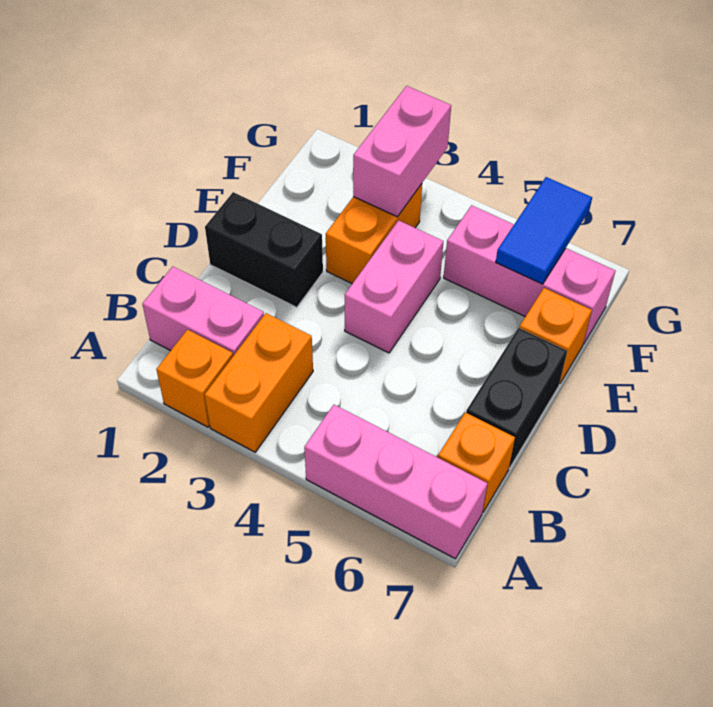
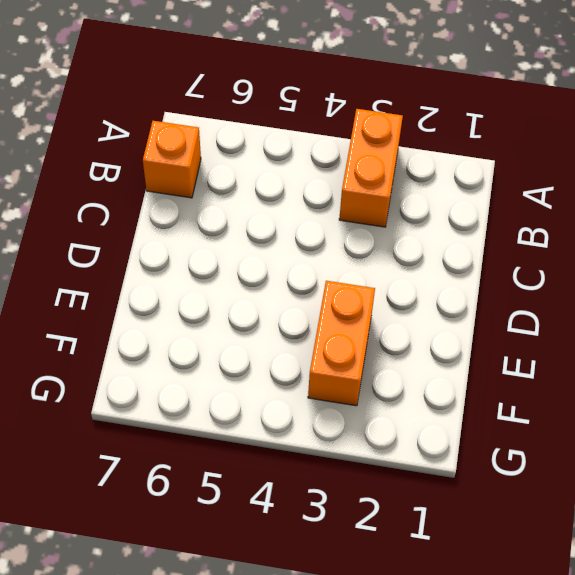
none -> orange 1x1 brick [156,330,233,427]
none -> pink 1x3 brick [304,405,487,559]
none -> pink 1x2 brick [142,266,264,356]

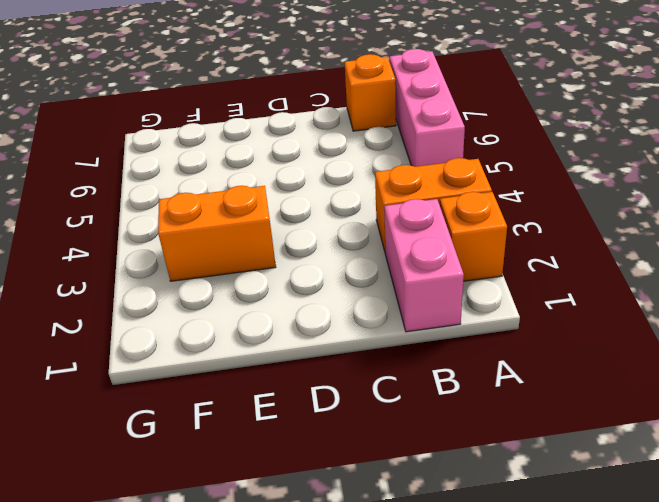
none -> black 1x2 brick [466,328,567,468]
none -> black 1x2 brick [205,192,323,307]
none -> pink 1x2 brick [345,220,443,353]

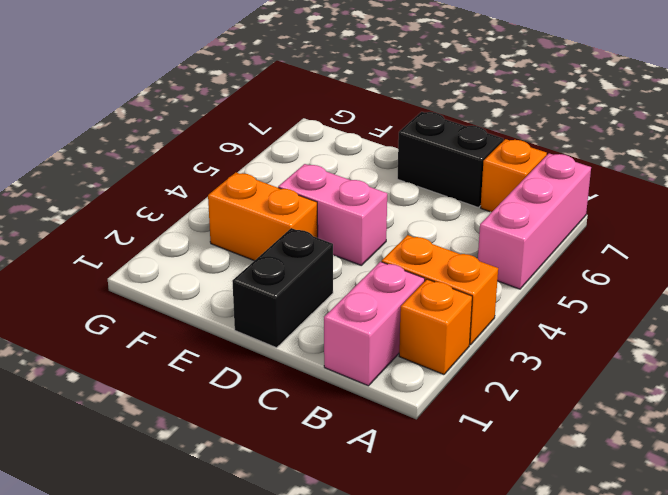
none -> orange 1x1 brick [519,288,592,384]
none -> pink 1x3 brick [444,205,615,344]
none -> pink 1x2 brick [353,86,451,217]

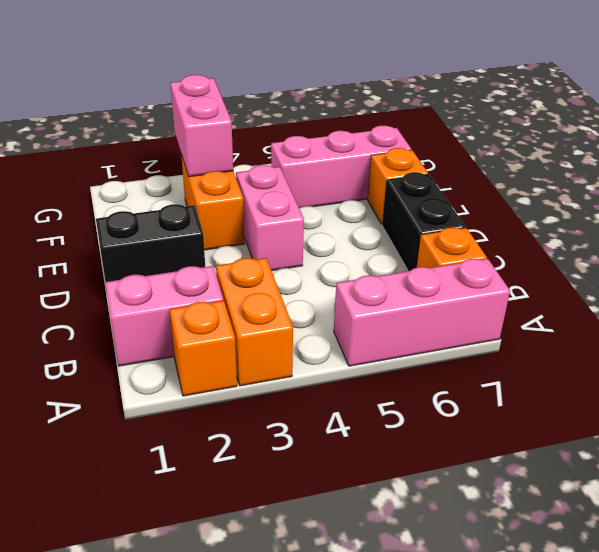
none -> blue 1x2 tile [496,177,592,284]

